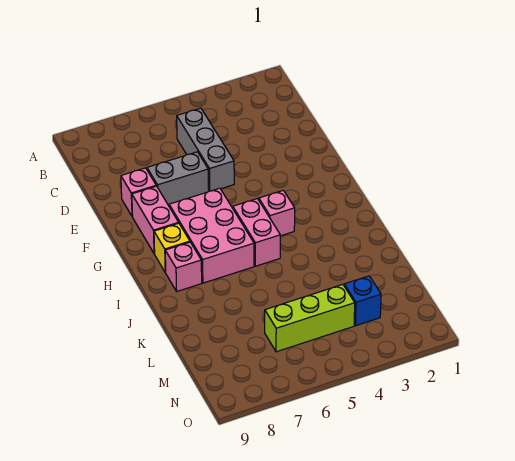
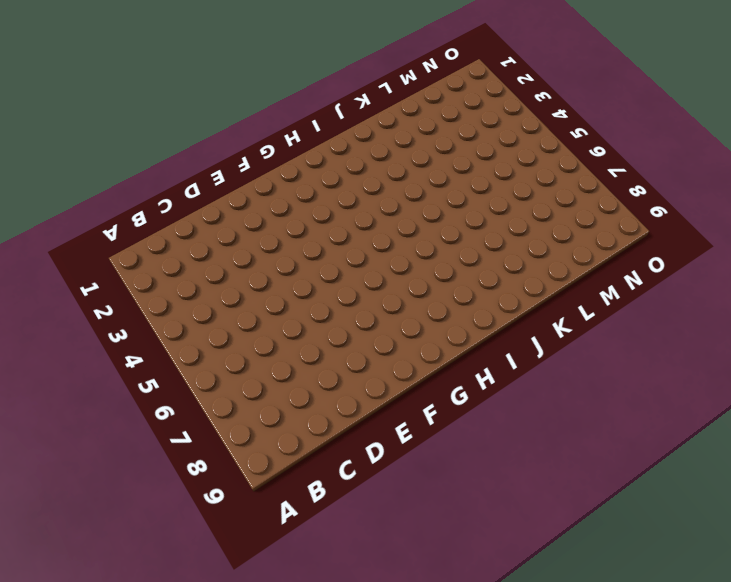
none -> grey 1x3 brick [177,108,234,191]
none -> grey 1x2 brick [147,152,209,205]

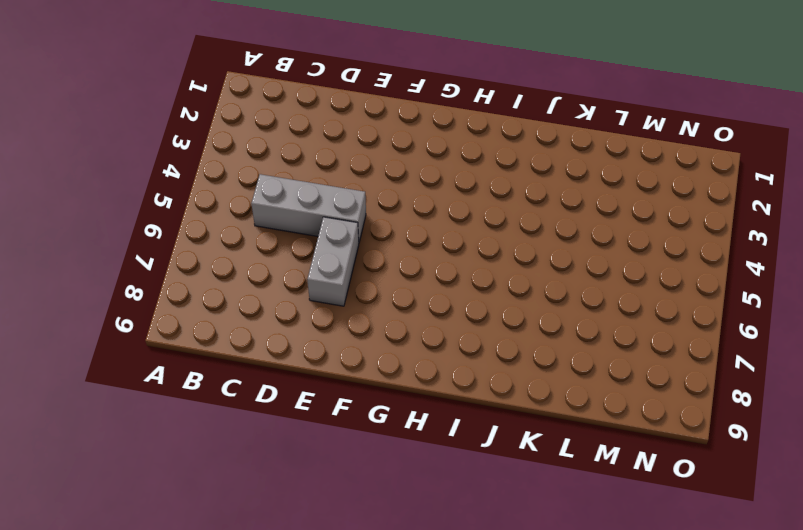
none -> pink 1x1 brick [121,168,156,217]
none -> pink 1x2 brick [132,186,179,254]

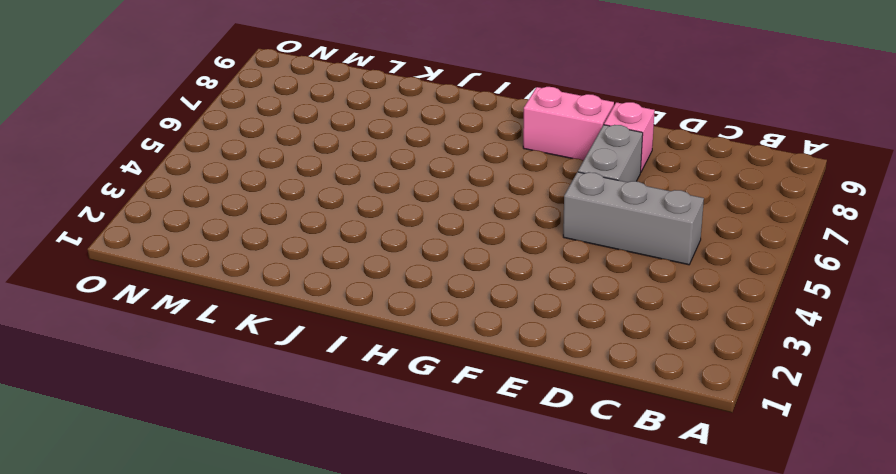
none -> pink 2x3 brick [169,188,254,283]
none -> pink 1x1 brick [259,190,295,236]

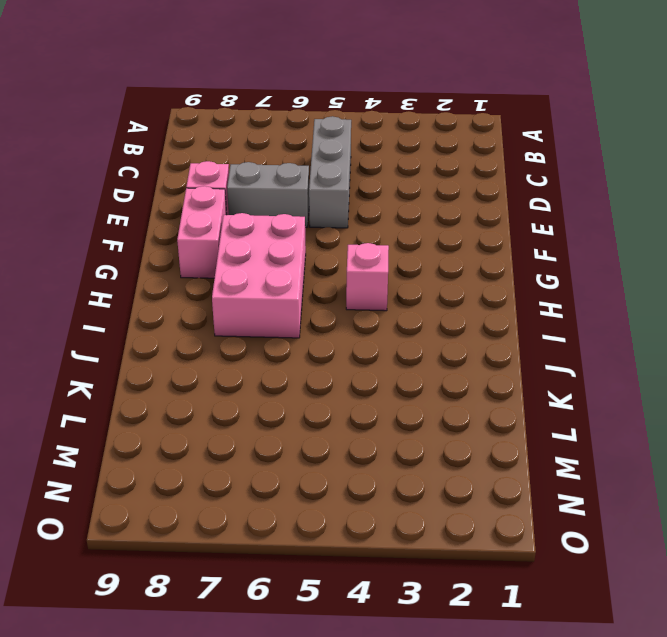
none -> pink 1x2 brick [233,199,280,266]
none -> yellow 1x1 brick [154,223,190,272]

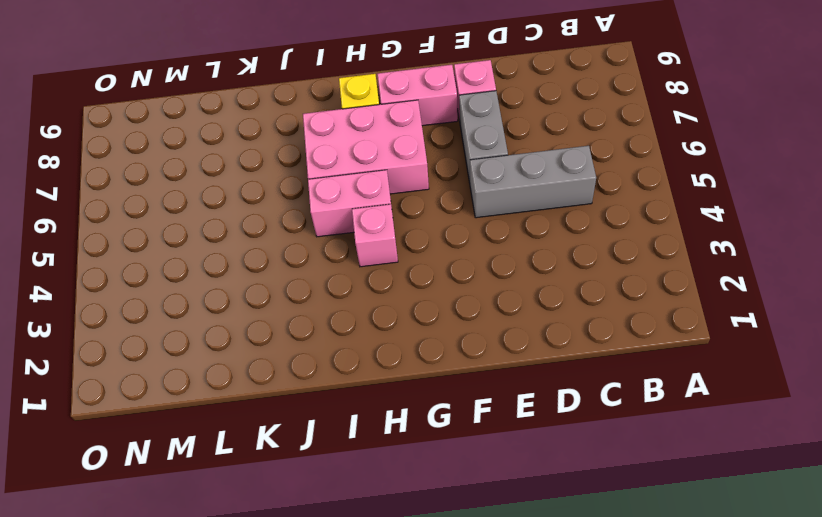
none -> pink 1x1 brick [165,242,202,291]
none -> blue 1x1 brick [344,276,381,326]

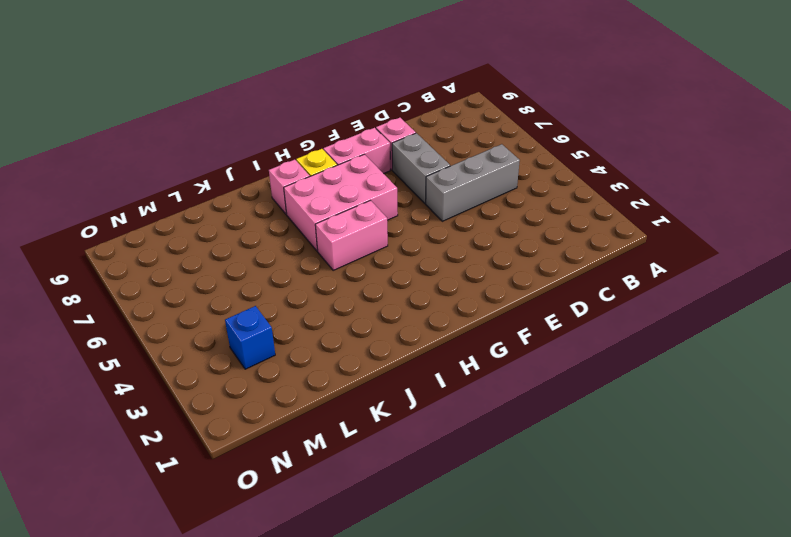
none -> pink 1x1 brick [259,190,295,236]
none -> lime 1x3 brick [265,285,355,352]

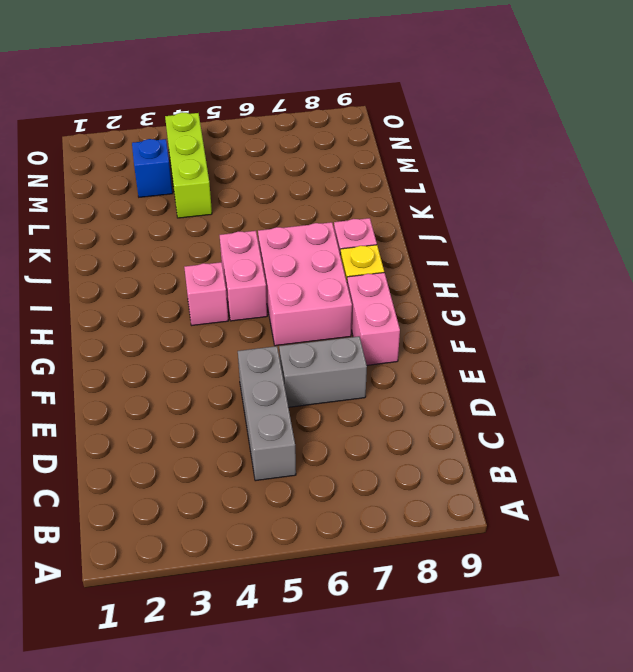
lime 1x3 brick [165,112,212,218] -> lime 1x3 brick turned to [265,285,355,352]
none -> pink 1x1 brick [121,168,156,217]

